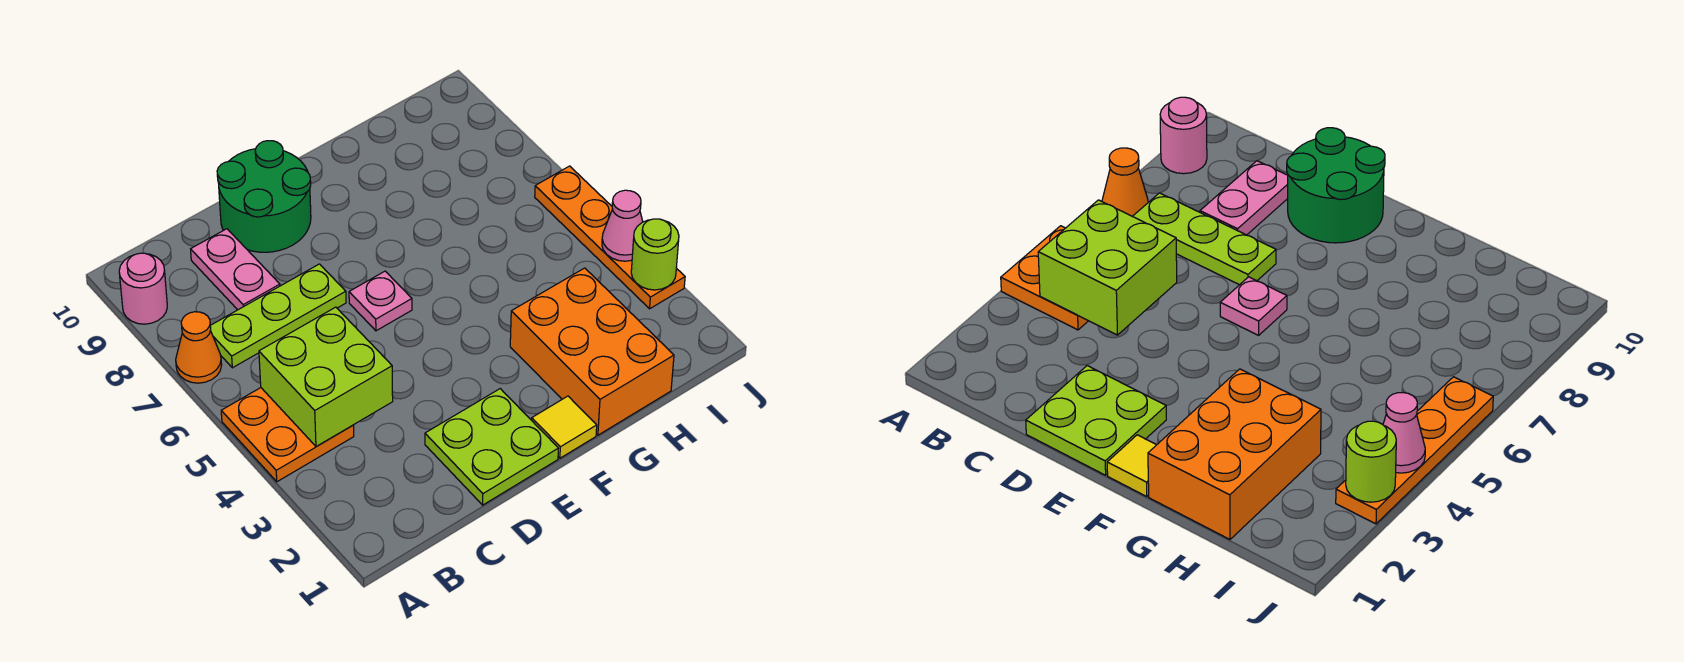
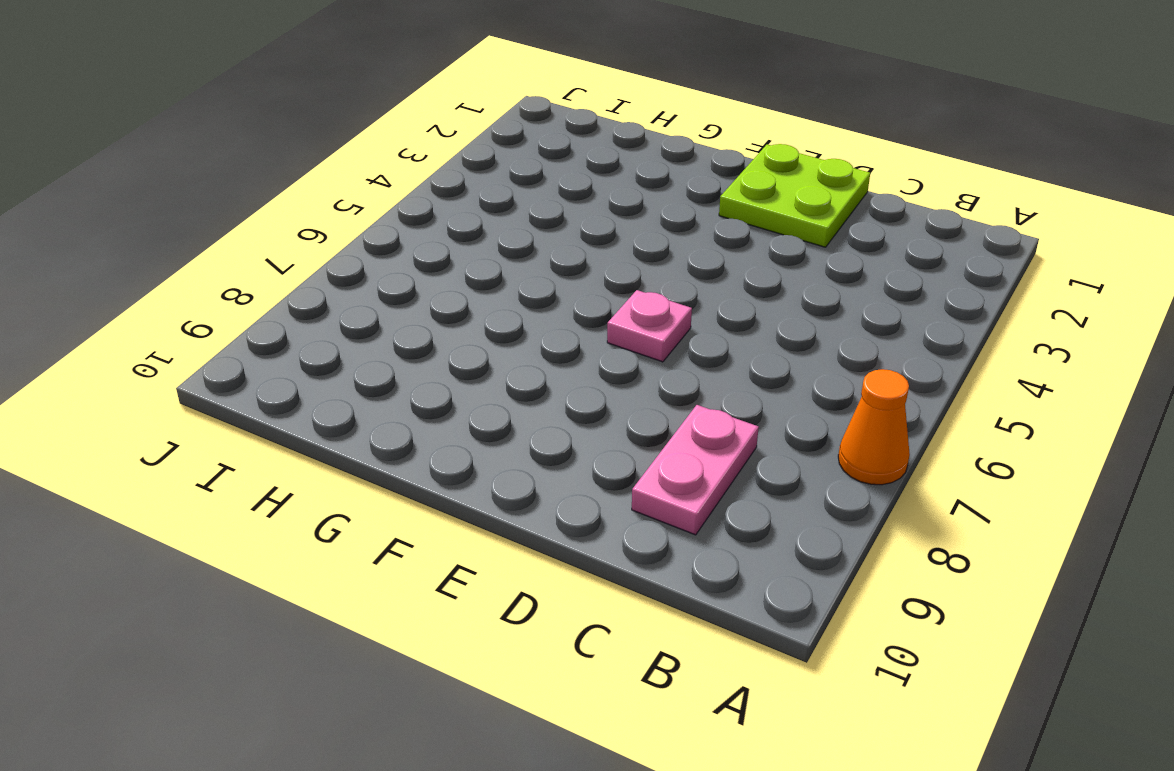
none -> orange 2x2 plate [221,388,354,482]
none -> pink 1x1 round brick [119,253,167,324]
none -> lime 1x3 plate [210,264,346,368]

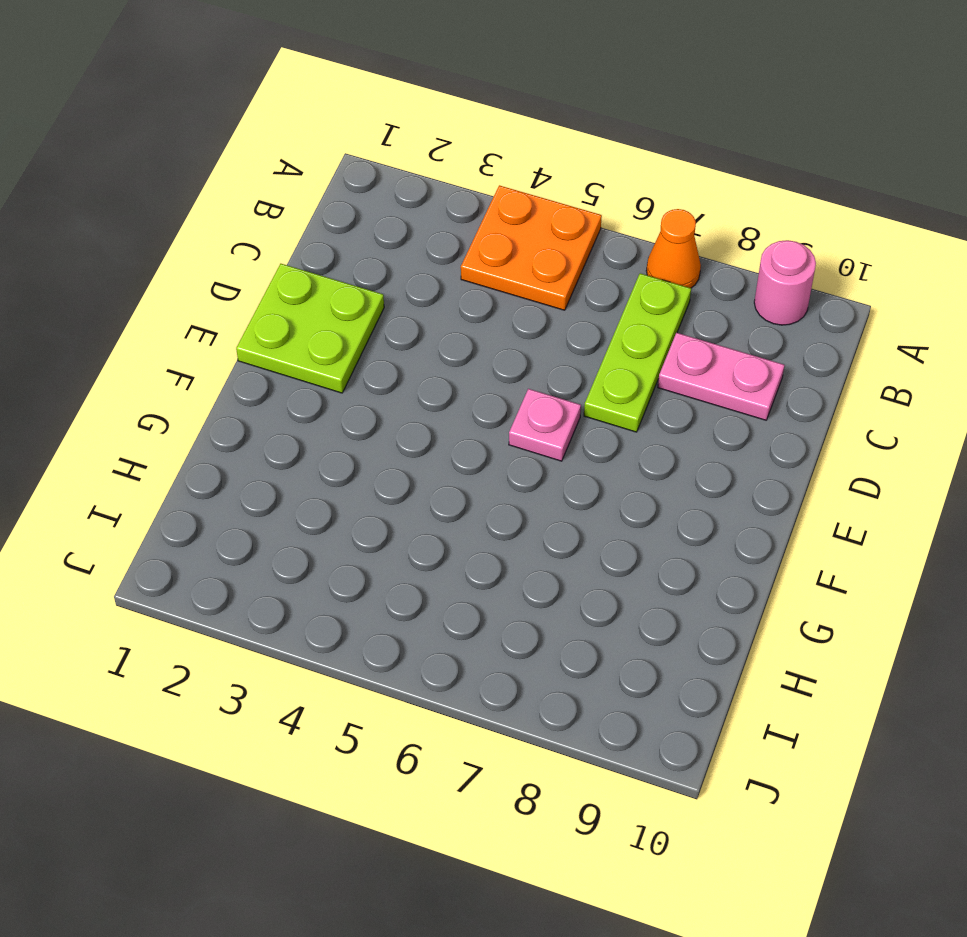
none -> green 2x2 round brick [217,141,311,252]
none -> yellow 1x1 tile [532,396,597,458]
none -> orange 2x3 brick [510,268,674,435]

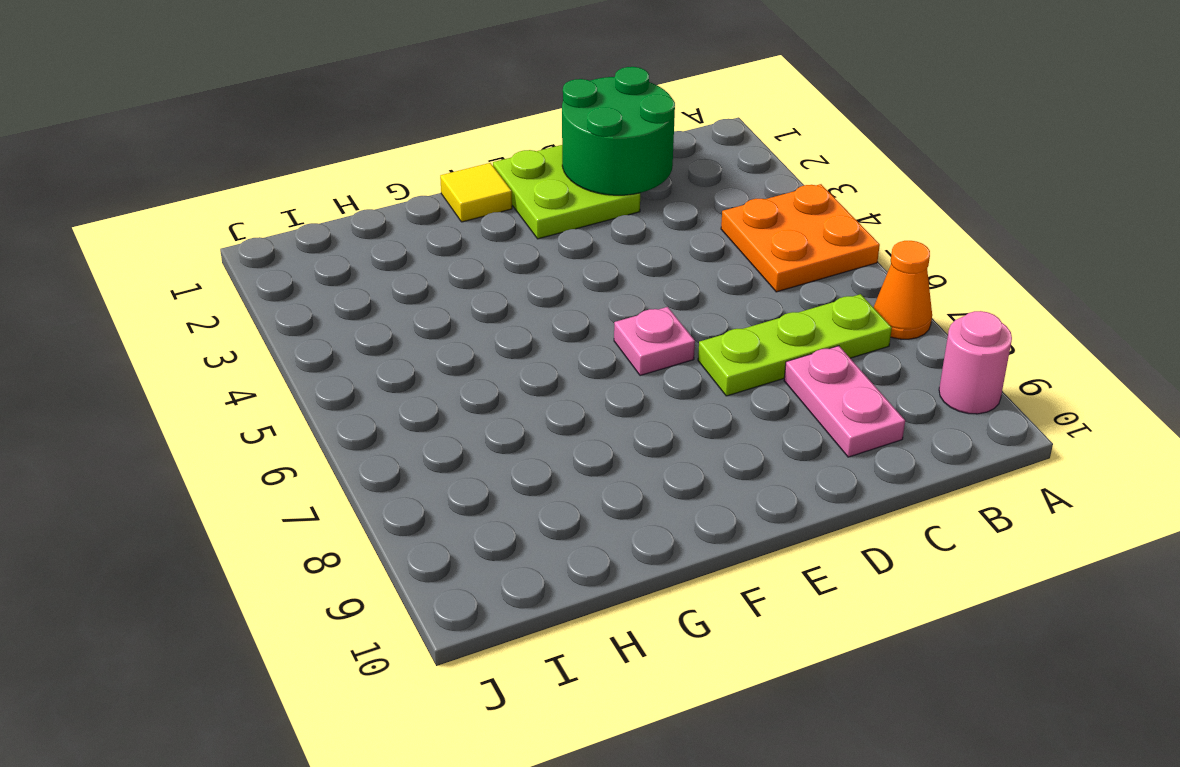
green 2x2 round brick [562,67,675,195] -> green 2x2 round brick moved to [217,141,311,252]
none -> orange 2x3 brick [510,268,674,435]
none -> orange 1x4 plate [535,166,685,309]
none -> lime 2x2 brick [259,307,393,447]

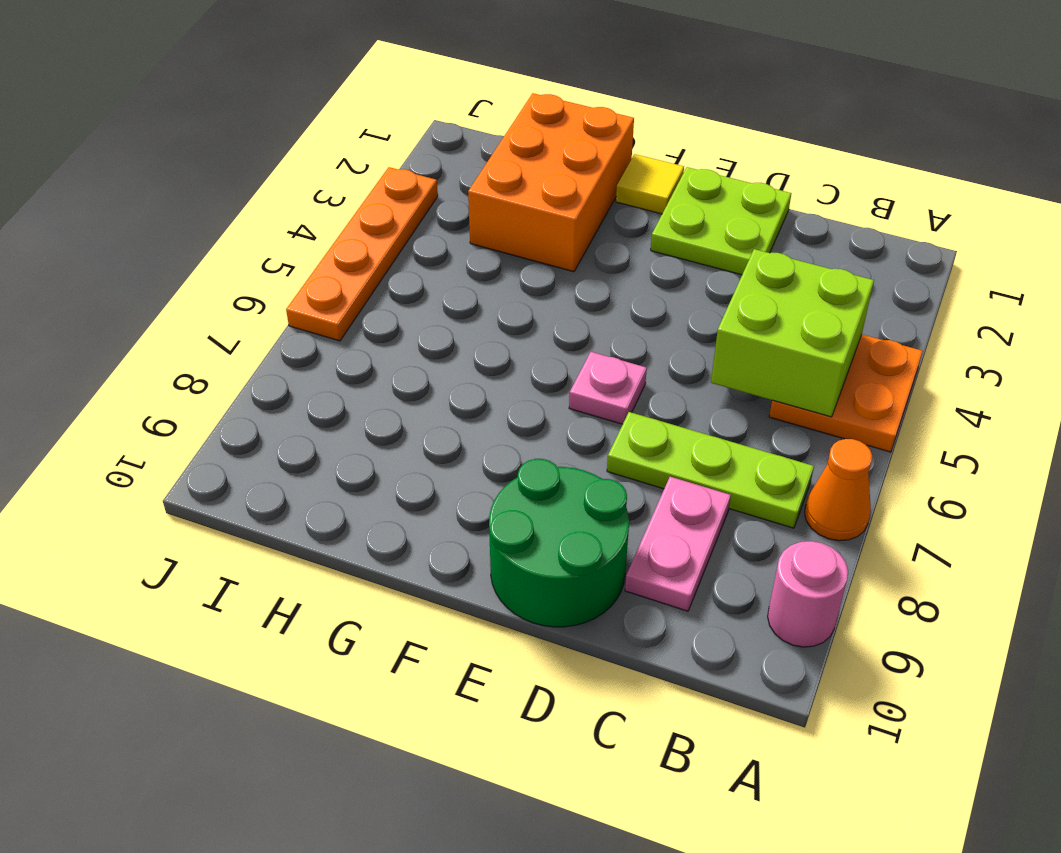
none -> lime 1x1 round brick [631,219,679,290]
none -> pink 1x1 cone [602,190,643,261]

